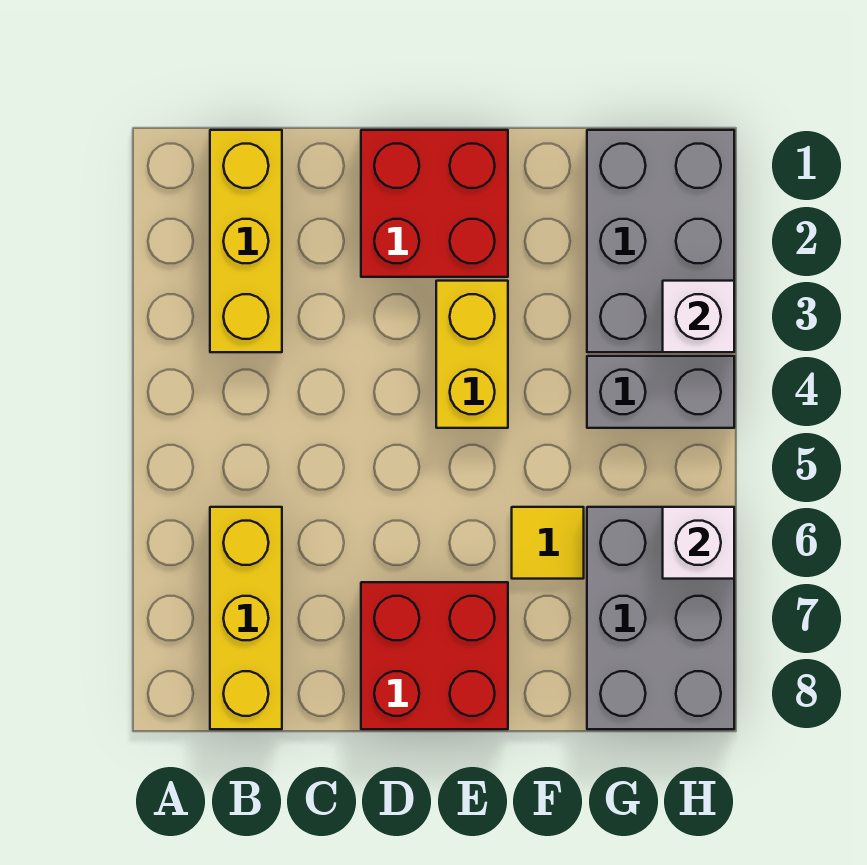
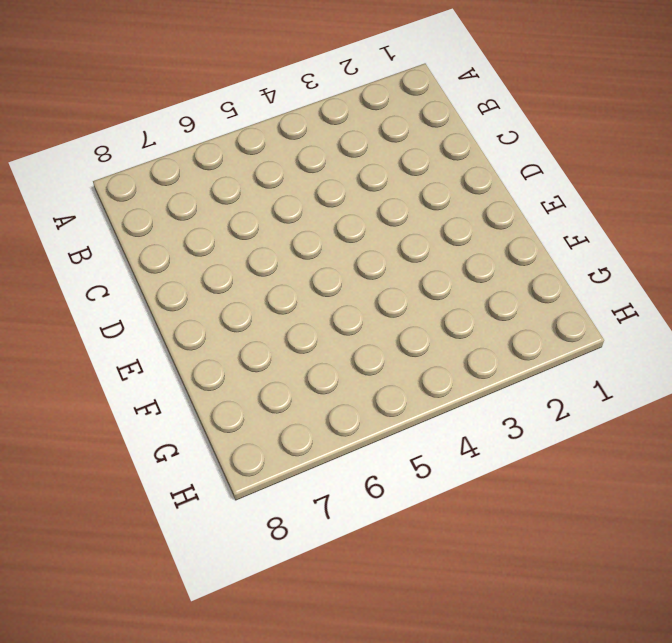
none -> yellow 1x3 brick [210,130,282,352]
none -> yellow 1x3 brick [210,507,282,729]

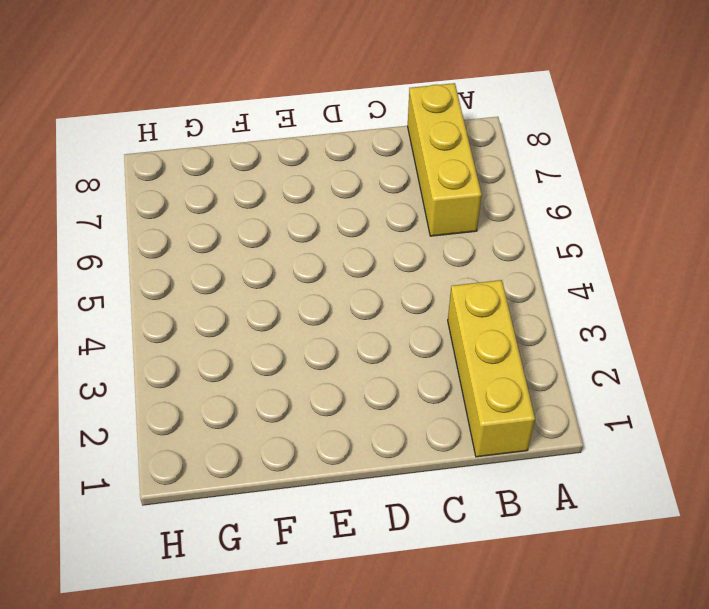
none -> red 2x2 brick [361,130,508,277]
none -> red 2x2 brick [361,582,508,729]

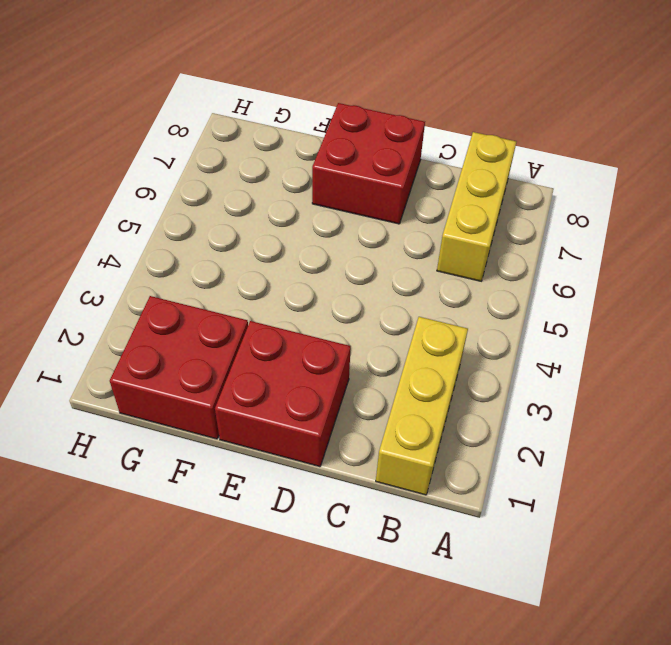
red 2x2 brick [110,296,248,439] -> grey 2x3 brick [587,130,734,352]
none -> yellow 1x2 brick [436,281,508,428]
none -> yellow 1x1 tile [512,507,584,579]

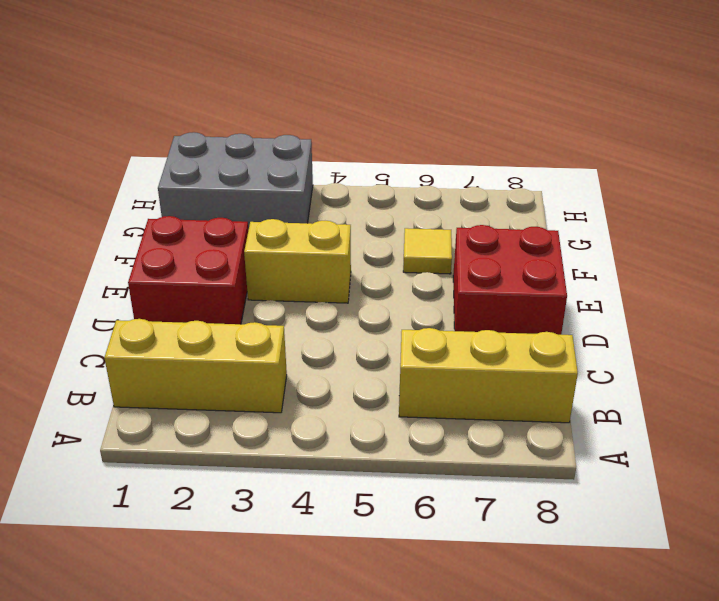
none -> grey 1x2 brick [587,356,734,428]
none -> grey 2x3 brick [587,507,734,729]

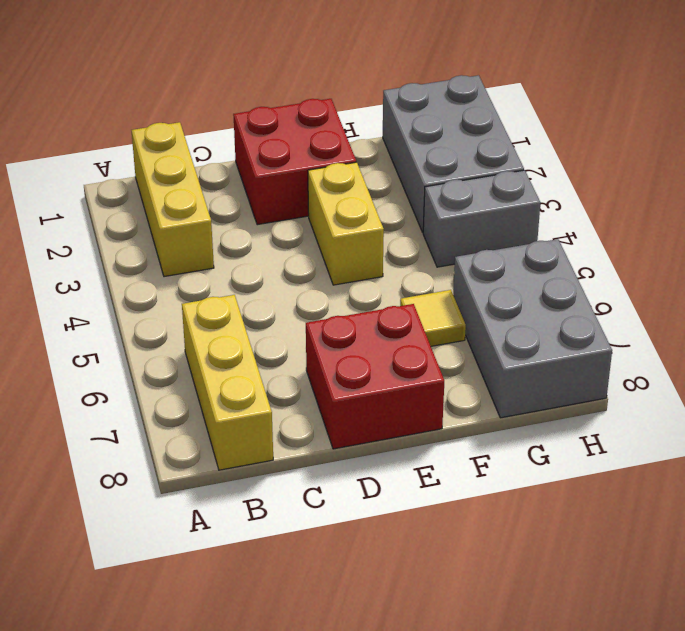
none -> white 1x1 brick [663,281,734,352]
none -> white 1x1 brick [663,507,734,579]

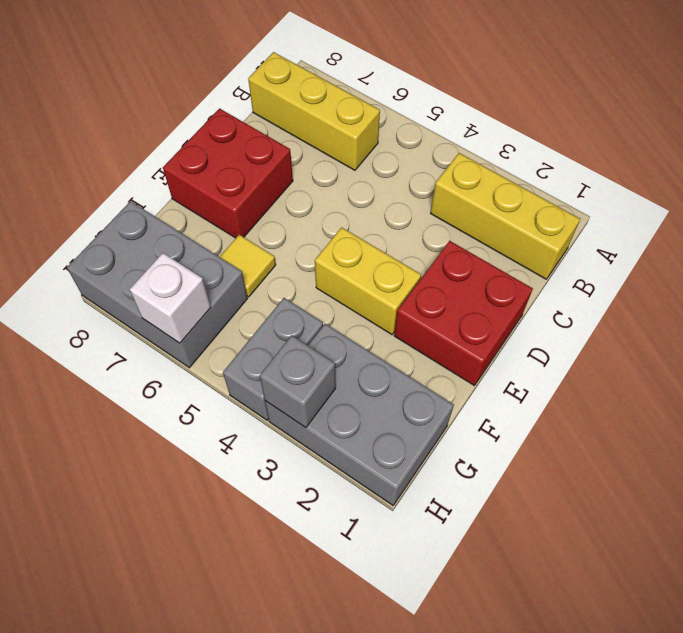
grey 1x1 brick [260,336,336,428] -> white 1x1 brick [663,281,734,352]

